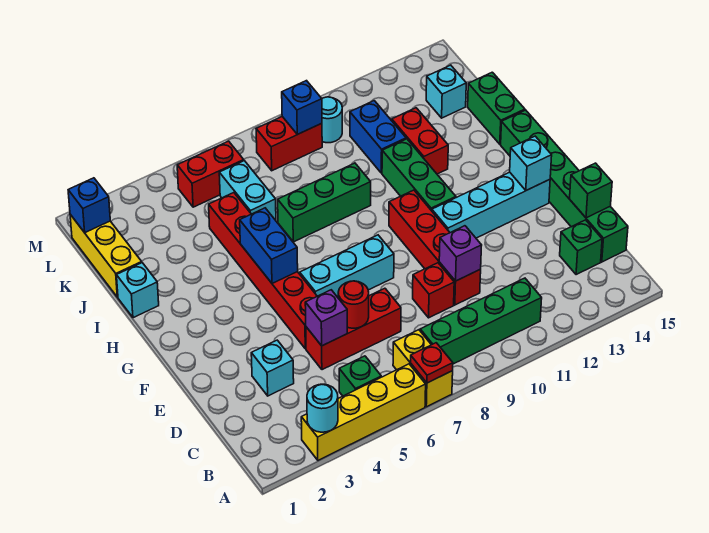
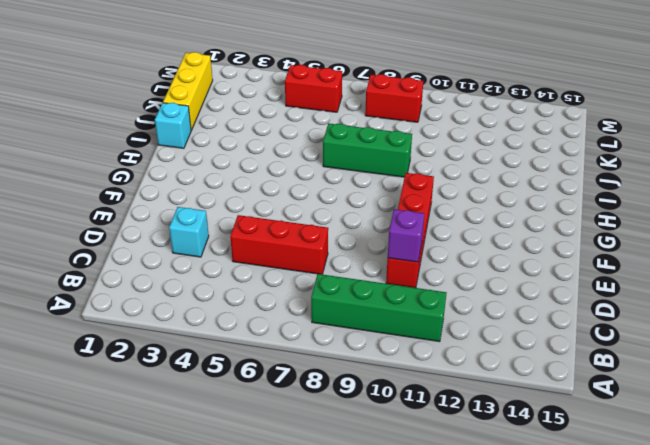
none -> yellow 1x4 brick [301,364,426,460]
none -> yellow 1x2 brick [393,330,453,407]
none -> green 1x1 brick [339,356,381,396]
none -> green 1x1 brick [560,220,602,275]

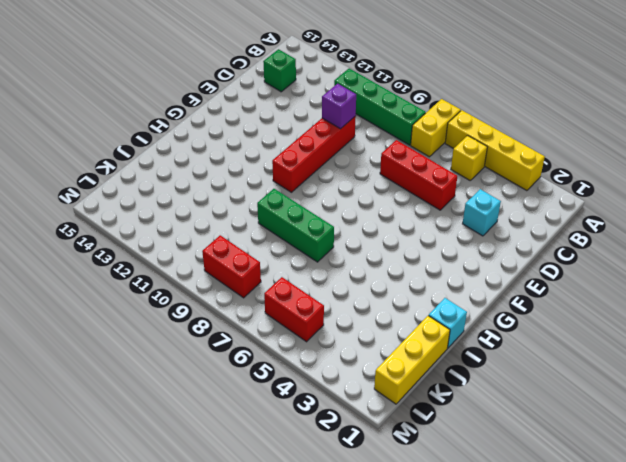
yellow 1x1 brick [451,136,487,180] -> green 1x1 brick [339,356,381,396]
none -> green 1x6 brick [501,110,628,262]
none -> red 1x1 brick [413,263,454,318]
none -> red 1x6 brick [209,193,317,349]
none -> cyan 1x3 brick [300,235,394,297]

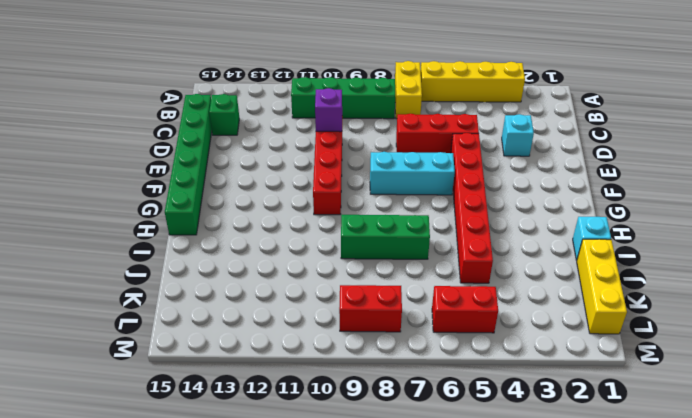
none -> green 1x1 brick [339,356,381,396]
none -> red 1x1 brick [413,263,454,318]
none -> cyan 1x4 brick [432,172,550,238]
none -> green 1x3 brick [382,139,456,211]

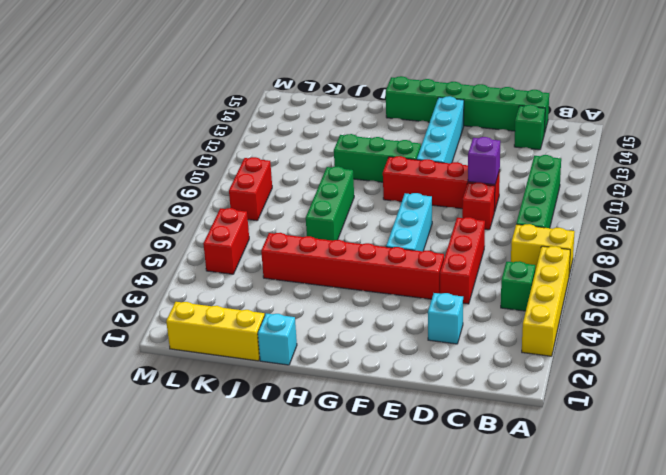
none -> red 1x2 brick [392,108,448,174]
none -> green 1x2 brick [468,72,525,144]
none -> cyan 1x2 brick [219,161,276,220]
none -> blue 1x2 brick [350,101,406,173]

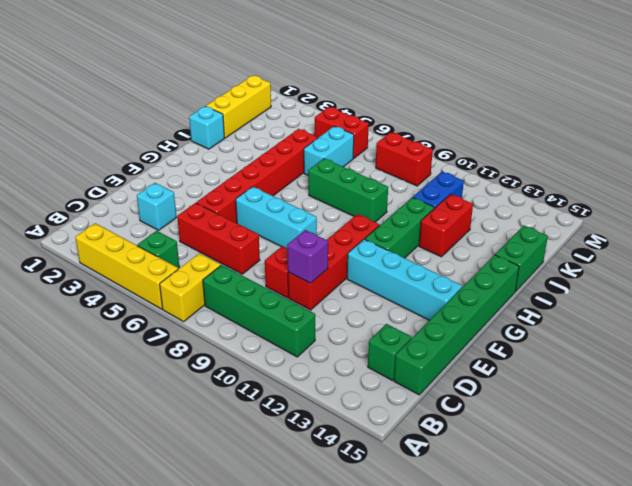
none -> cyan 1x1 brick [426,65,466,118]
none -> cyan 1x1 round brick [322,97,342,143]
none -> cyan 1x1 round brick [307,384,338,432]
none -> red 1x1 plate [411,343,453,383]

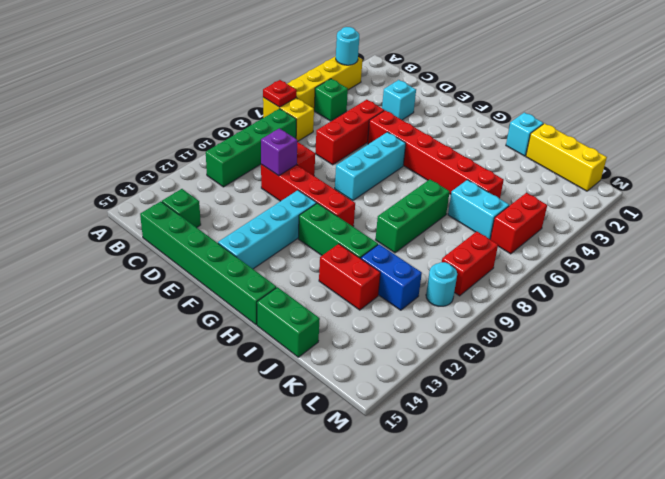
none -> cyan 1x1 brick [426,65,466,118]
none -> purple 1x1 brick [305,290,347,346]
none -> red 1x1 round brick [338,281,369,328]
none -> green 1x1 brick [570,163,612,218]

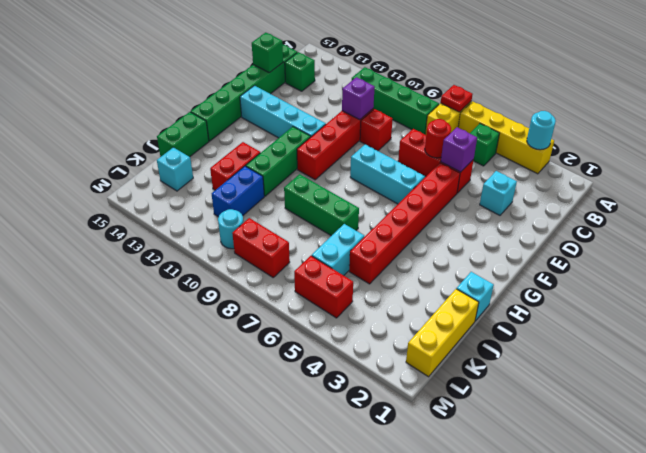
none -> cyan 1x1 brick [510,136,552,190]
none -> blue 1x2 brick [240,208,298,283]
none -> blue 1x1 brick [68,178,110,233]
none -> blue 1x1 brick [282,81,322,134]

